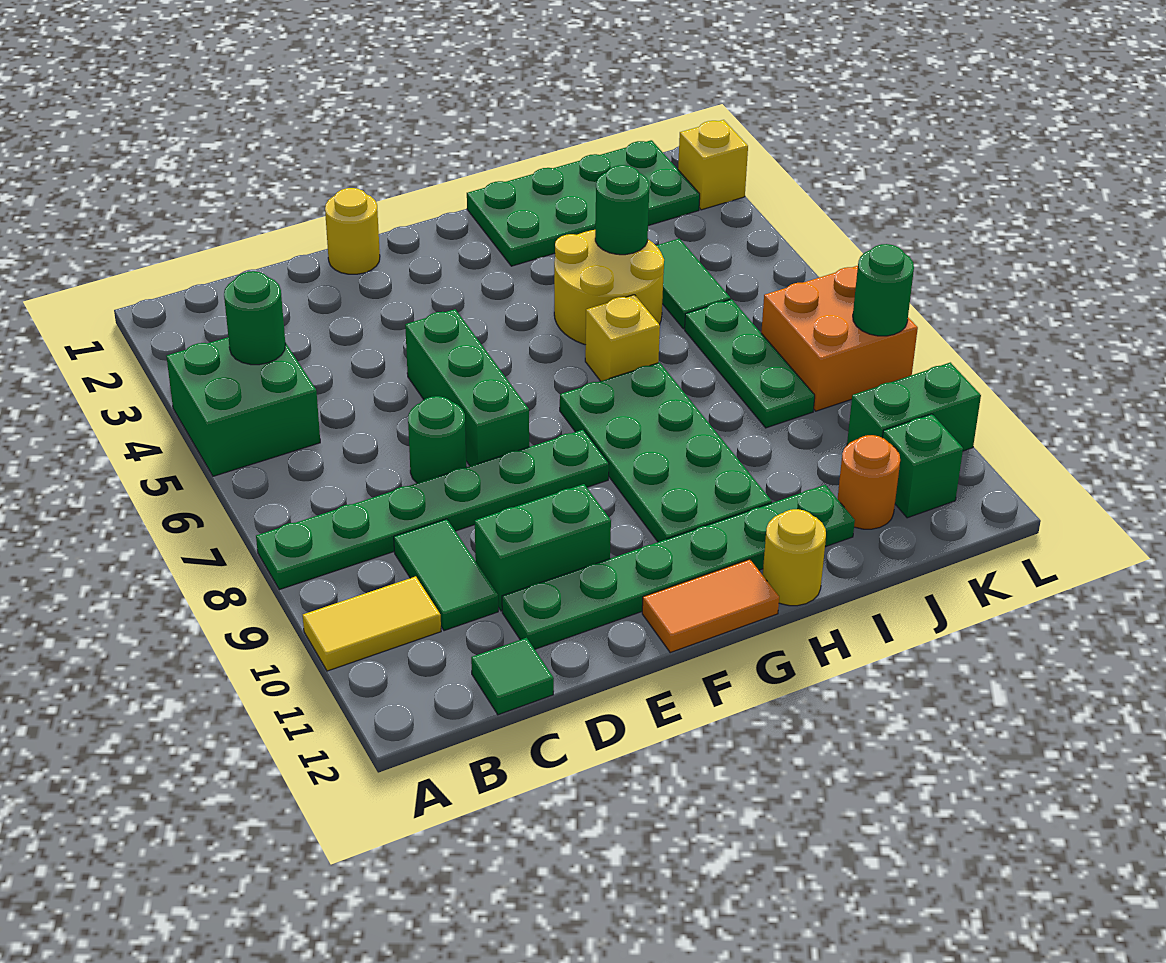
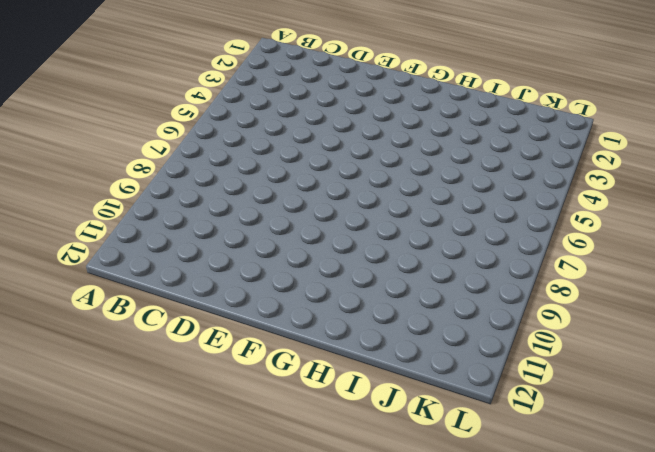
none -> green 2x2 brick [166,337,320,476]
none -> green 1x6 plate [256,430,609,590]
none -> yellow 1x2 tile [303,576,441,671]

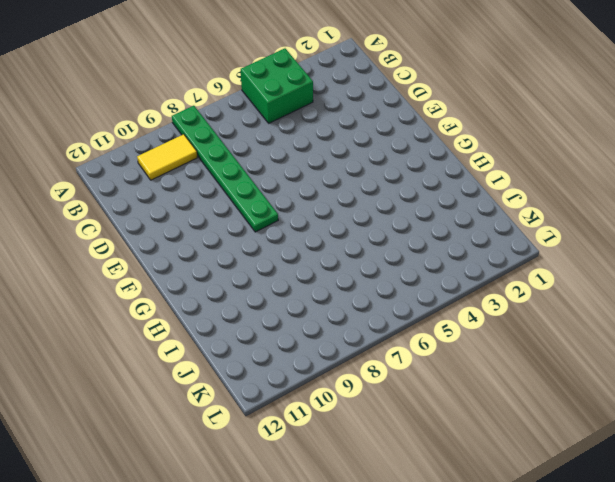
yellow 1x2 tile [137,134,197,180] -> yellow 1x2 tile turned to [303,576,441,671]
none -> green 1x2 tile [394,519,498,631]
none -> green 1x1 tile [471,638,554,715]
none -> green 1x1 round brick [408,396,466,483]

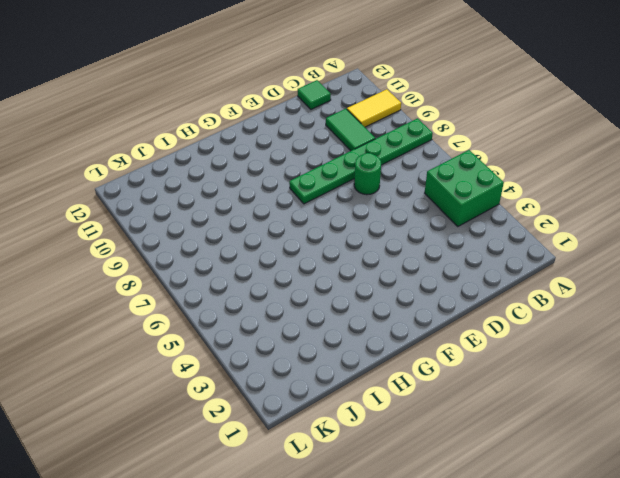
none -> green 1x2 brick [475,484,611,611]
none -> green 1x6 plate [502,485,855,649]
none -> yellow 1x1 round brick [325,188,380,274]

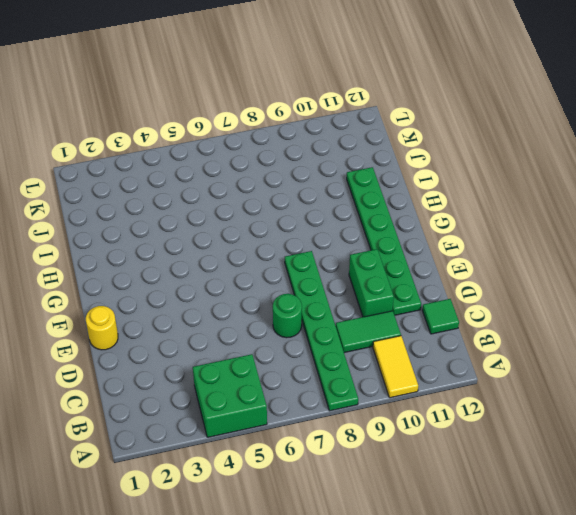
none -> green 1x3 brick [405,309,529,466]
none -> orange 1x2 tile [642,559,779,653]
none -> green 2x4 plate [560,362,772,542]

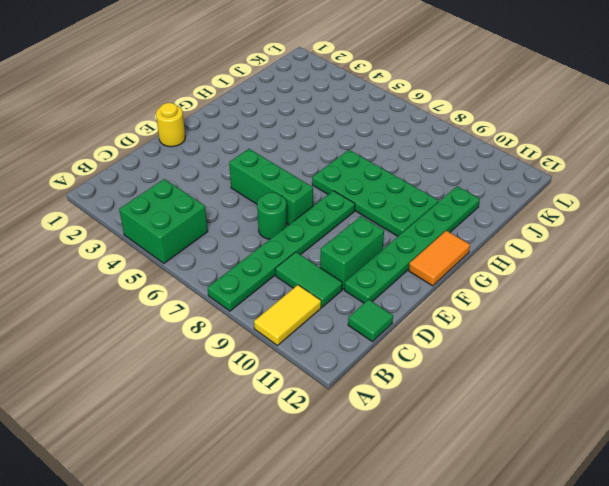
none -> green 2x4 plate [467,140,700,266]
none -> yellow 2x2 round brick [554,230,664,345]
none -> yellow 1x1 brick [585,295,660,381]

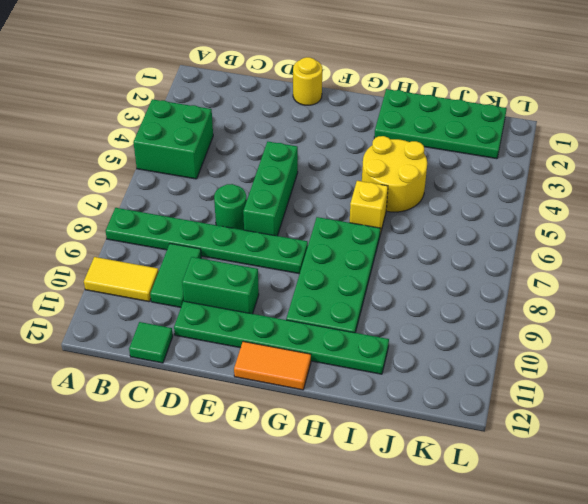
none -> yellow 1x1 round brick [763,509,826,606]
none -> green 1x2 tile [656,239,731,329]
none -> green 1x3 plate [685,299,815,428]

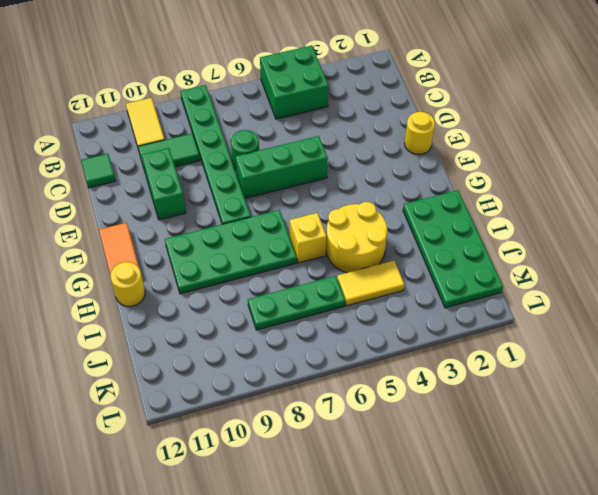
yellow 1x2 tile [337,261,404,306] -> green 1x2 tile [656,239,731,329]
none -> green 1x6 plate [502,485,855,649]
none -> orange 1x1 round brick [838,435,900,529]
none -> orange 2x2 brick [761,266,918,411]

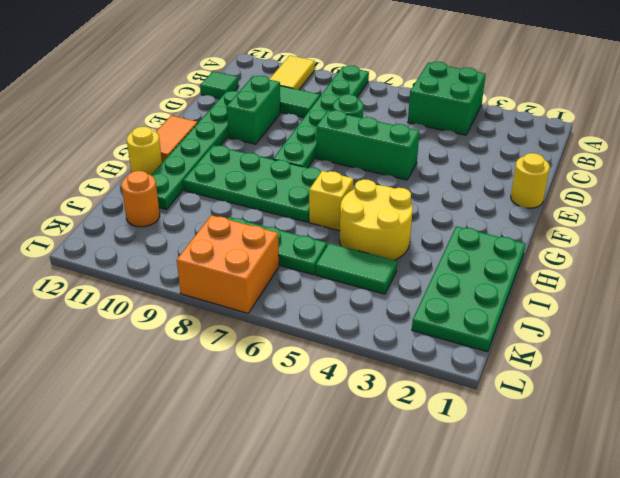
none -> green 1x2 brick [847,362,981,451]
none -> green 1x1 brick [883,414,963,518]
none -> yellow 1x1 brick [678,120,748,210]

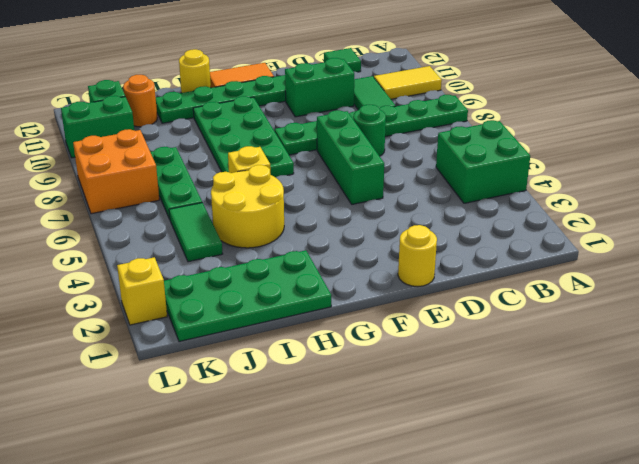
none -> green 1x1 round brick [224,271,285,365]
none -> green 1x1 round brick [595,165,649,255]
none -> green 1x1 round brick [853,244,914,336]

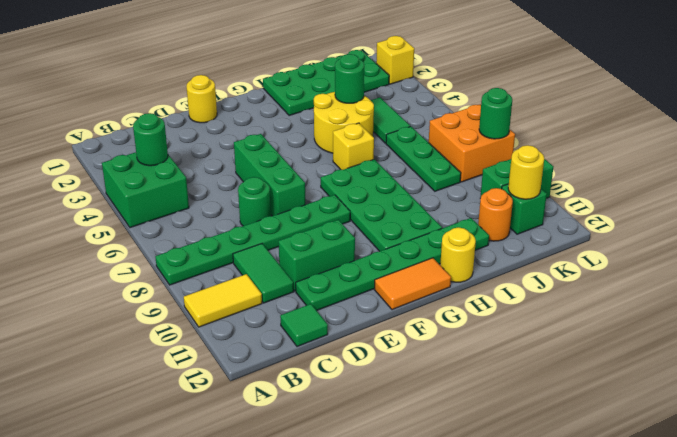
yellow 1x1 round brick [508,145,544,199] -> none

